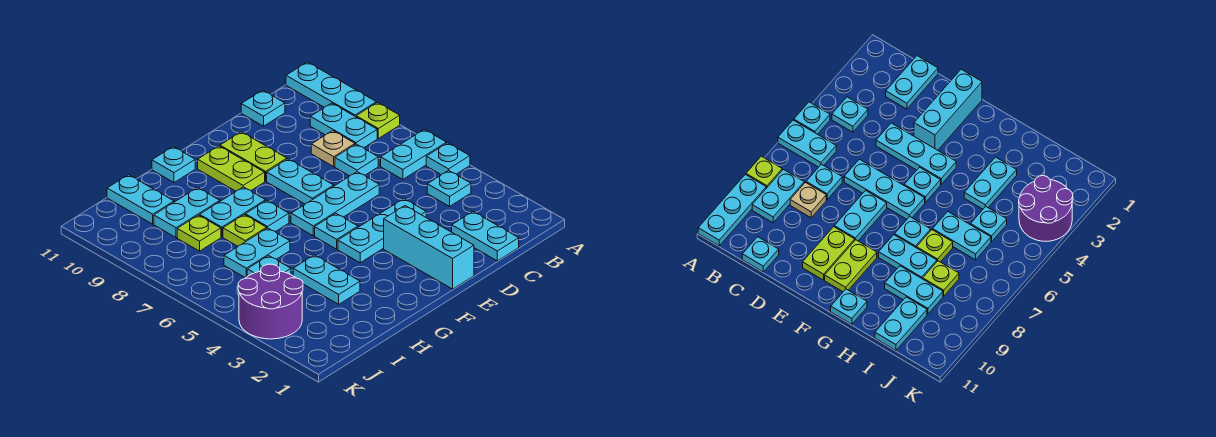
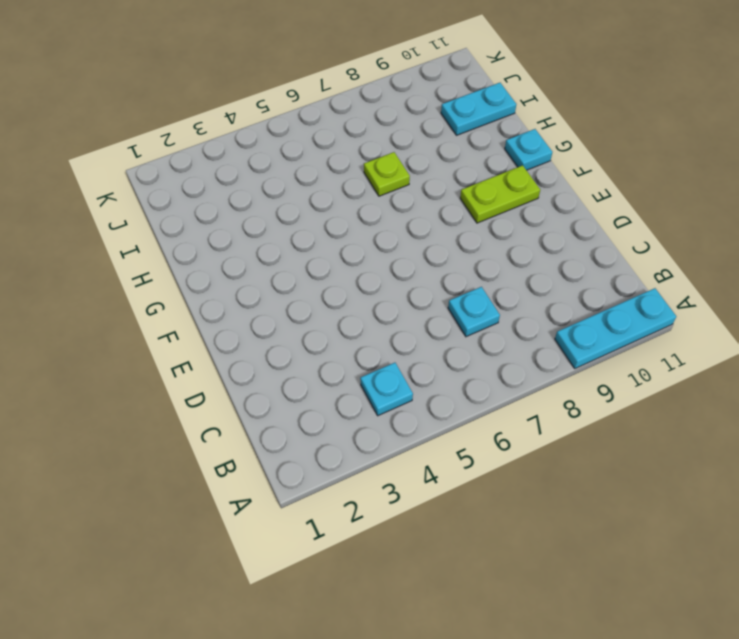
none -> cyan 1x1 plate [426,143,470,175]
none -> cyan 1x2 plate [381,129,447,179]
none -> lime 1x1 plate [356,103,400,138]

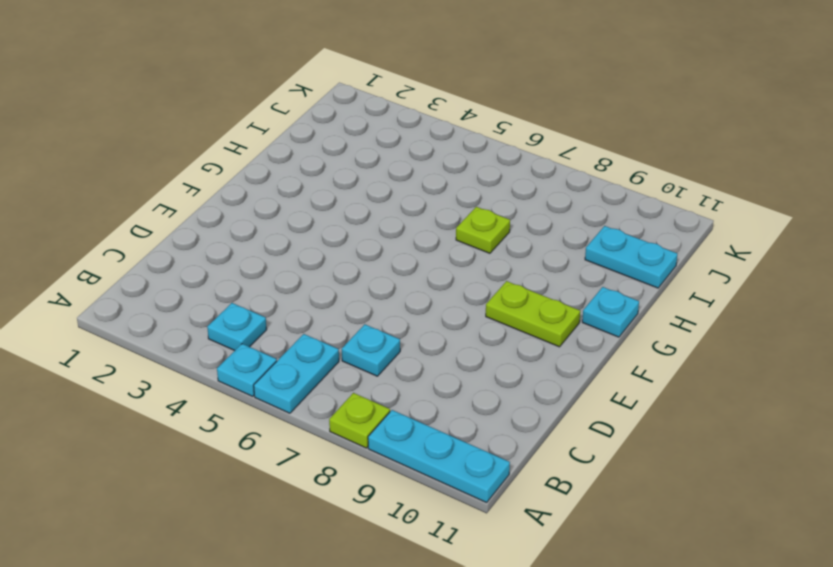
none -> cyan 1x2 plate [310,103,377,148]
none -> cyan 1x2 plate [452,212,519,261]
none -> tan 1x1 plate [311,131,355,166]

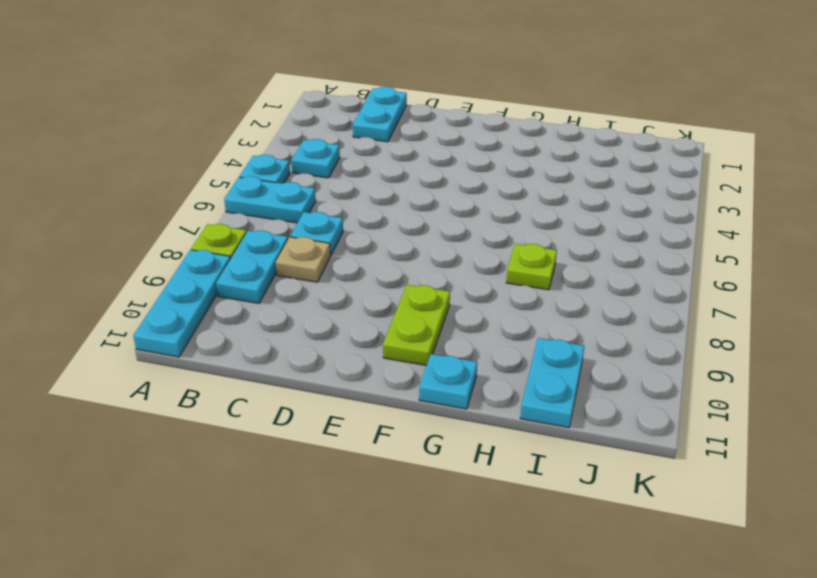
none -> cyan 1x1 plate [241,90,285,126]
none -> cyan 1x3 plate [338,199,426,263]
none -> cyan 1x3 plate [291,172,379,236]

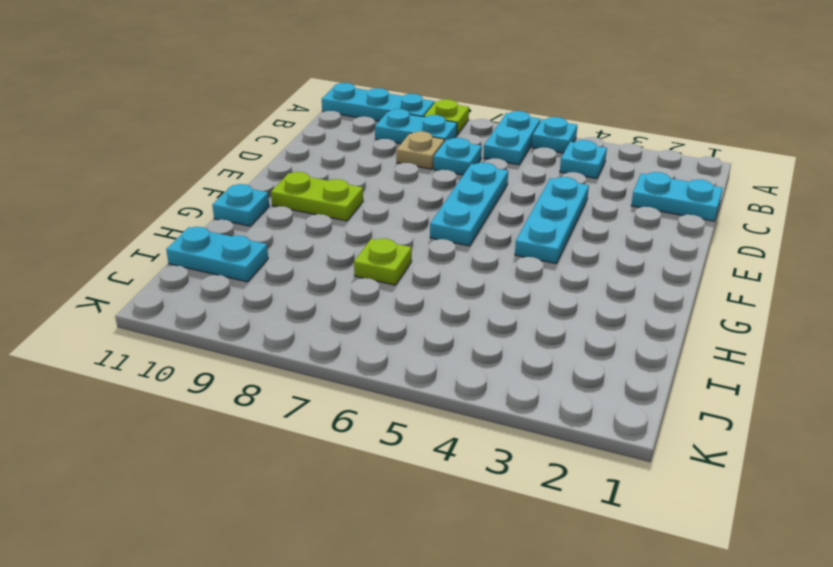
none -> cyan 1x1 plate [241,90,285,126]
none -> cyan 1x3 brick [384,206,474,289]
none -> cyan 1x2 plate [267,159,334,204]

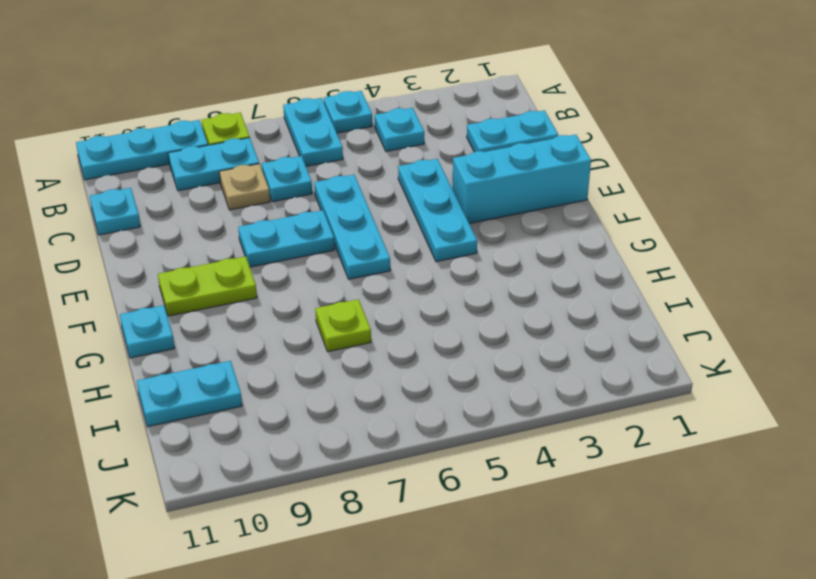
none -> lime 1x2 plate [220,132,287,181]
none -> cyan 1x1 plate [315,213,358,249]
none -> cyan 1x1 plate [245,200,289,232]

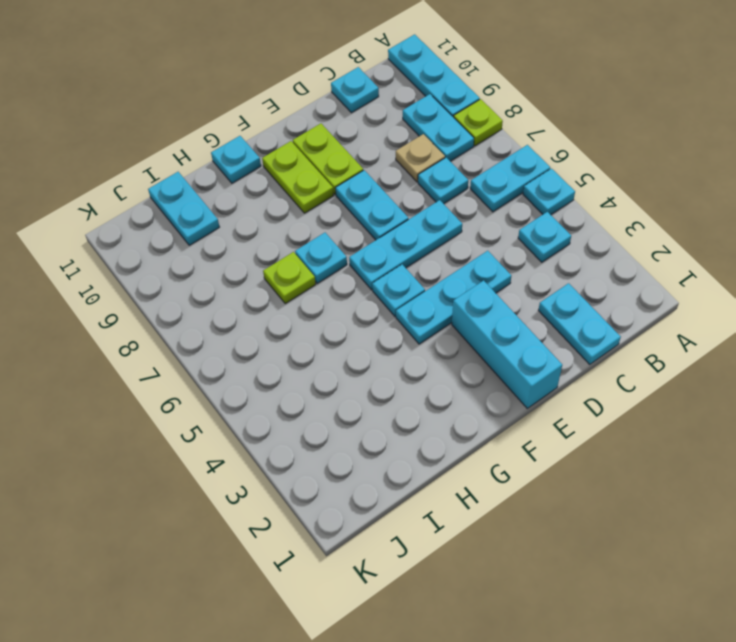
none -> cyan 1x2 plate [200,187,266,237]
none -> cyan 1x2 plate [293,255,360,304]
none -> cyan 1x2 plate [224,228,290,278]

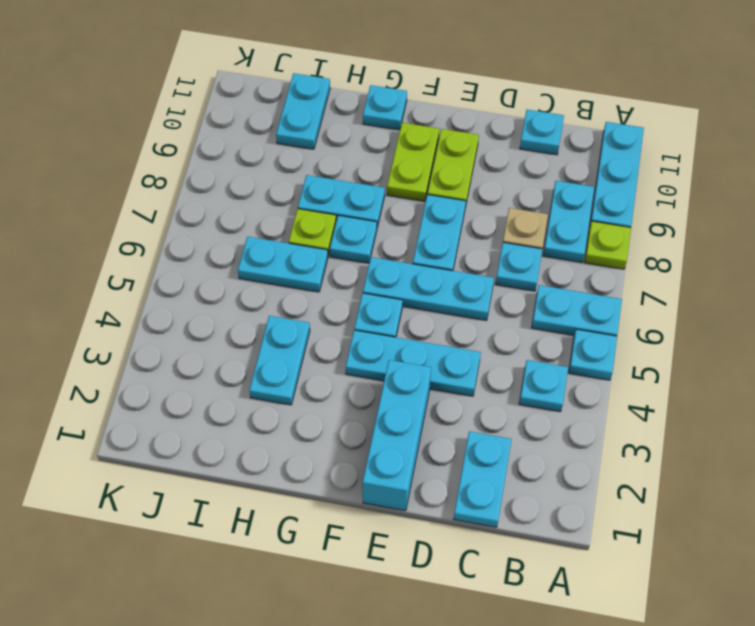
none -> cyan 1x2 plate [154,188,220,238]
none -> cyan 1x1 plate [247,256,291,276]
none -> lime 1x1 plate [177,215,221,251]

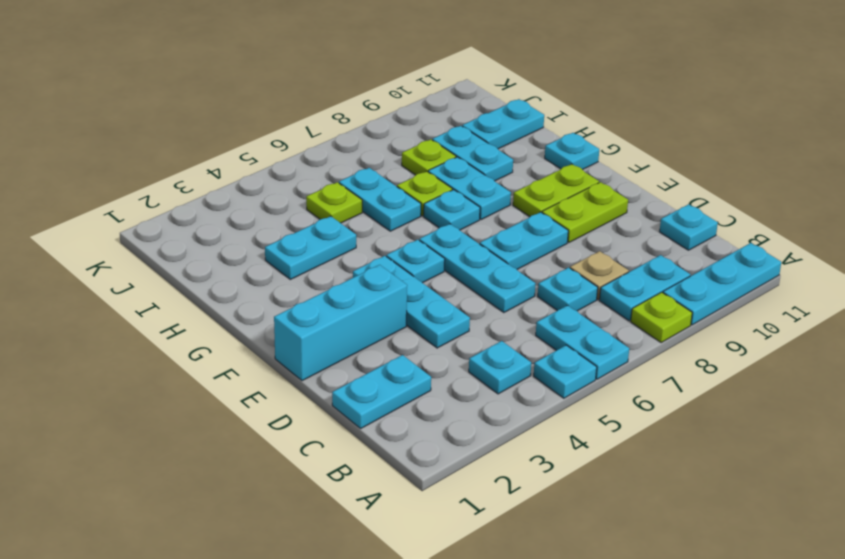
lime 1x1 plate [306,182,362,223] -> cyan 1x1 plate [247,256,291,276]
none -> purple 2x2 round brick [238,264,303,339]

